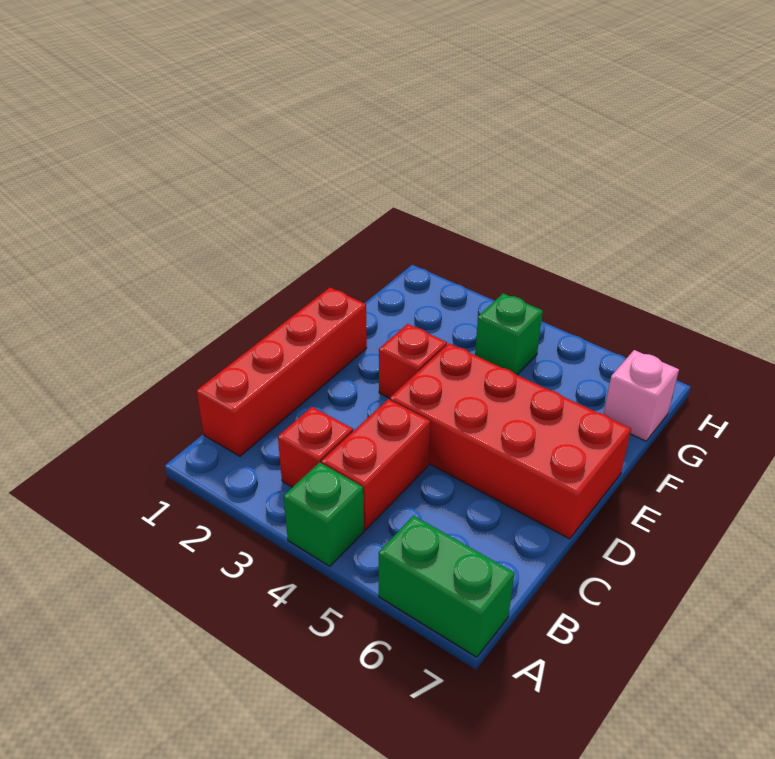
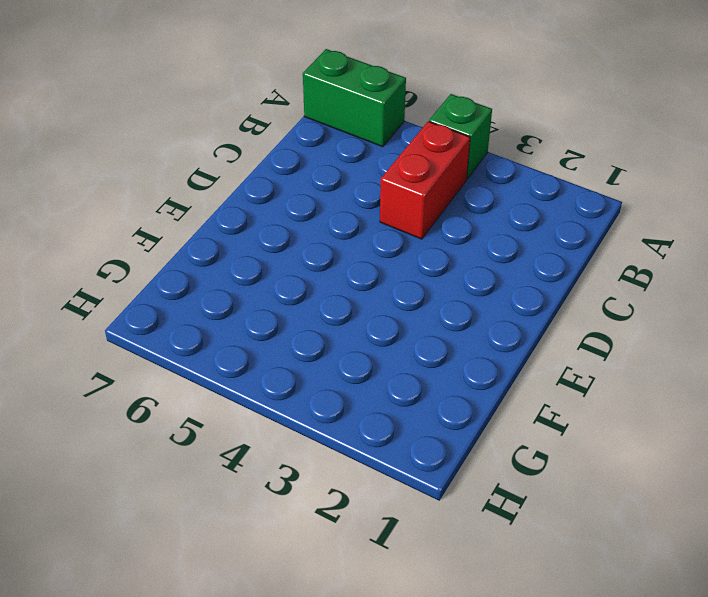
none -> red 1x4 brick [197,288,367,456]
none -> red 1x1 brick [278,407,353,487]

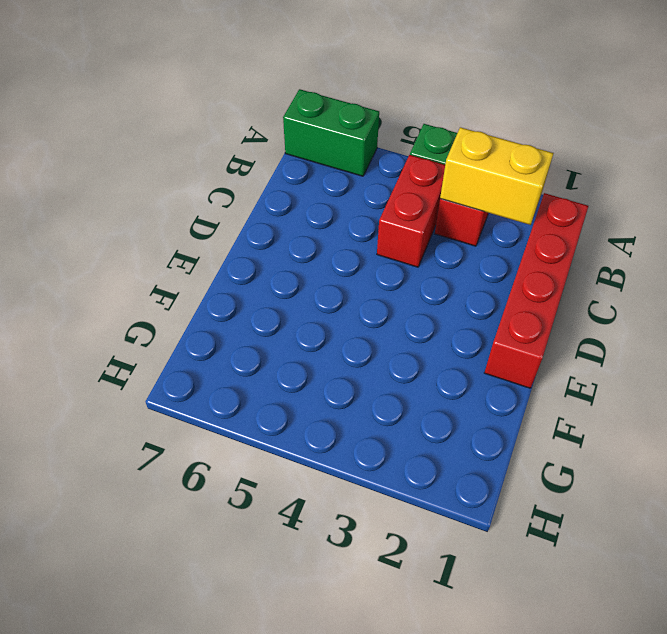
yellow 1x2 brick [440,127,554,225] -> none
none -> red 2x4 brick [390,343,631,539]
none -> red 1x1 brick [379,324,447,398]

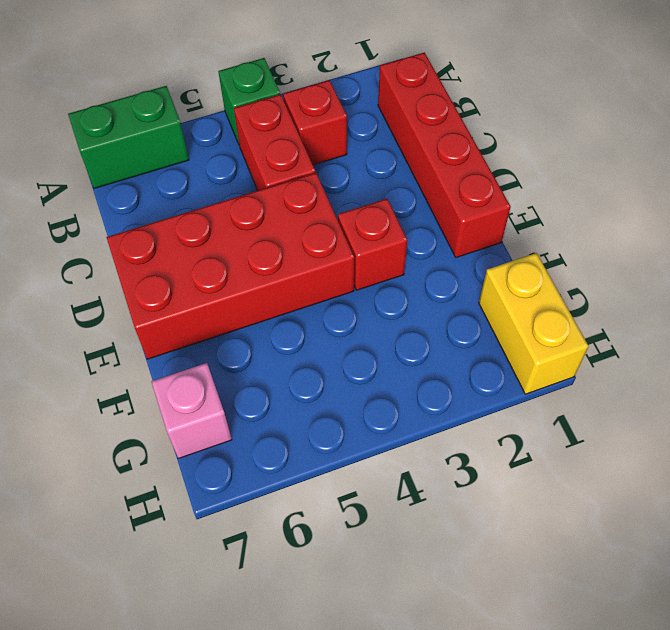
yellow 1x2 brick [479,253,589,394] -> none
none -> green 1x1 brick [475,293,543,375]

